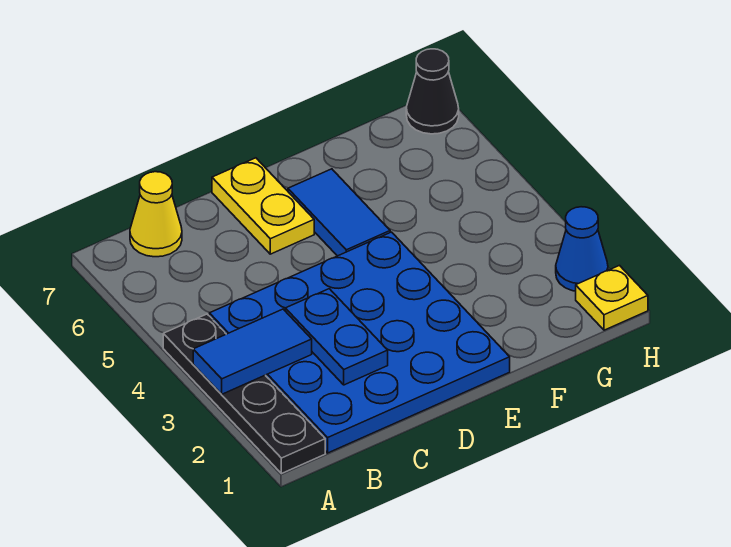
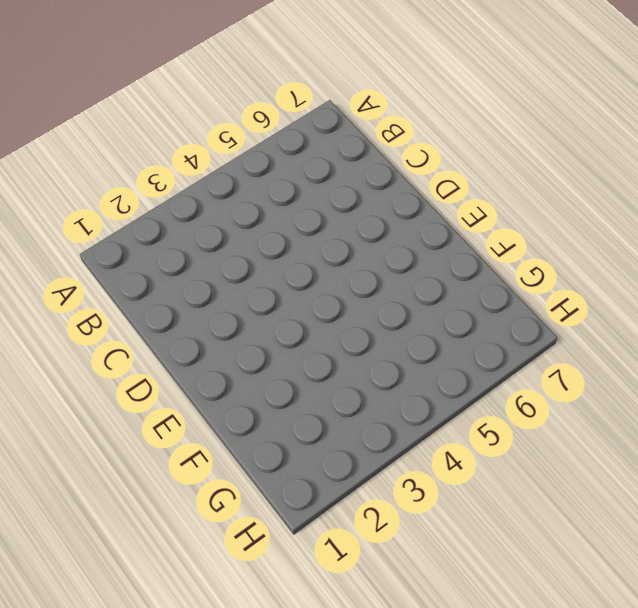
none -> black 1x4 plate [163,314,325,474]
none -> blue 4x4 plate [209,232,510,453]

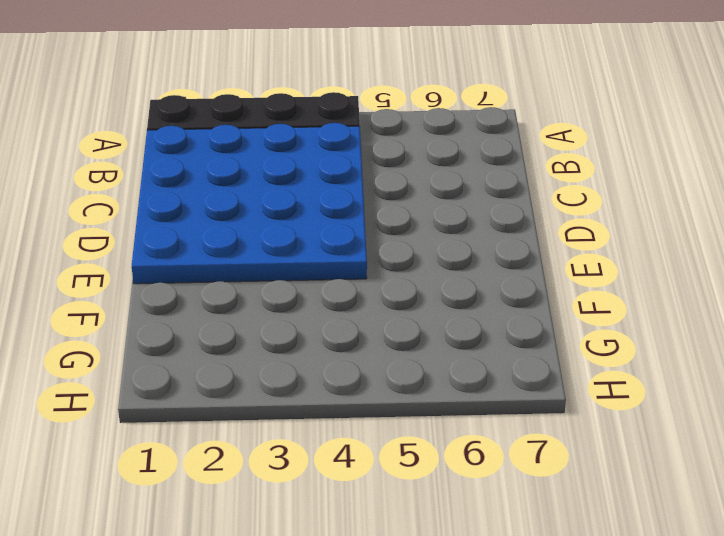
none -> yellow 1x1 cone [130,172,182,257]
none -> yellow 1x2 plate [212,158,314,254]

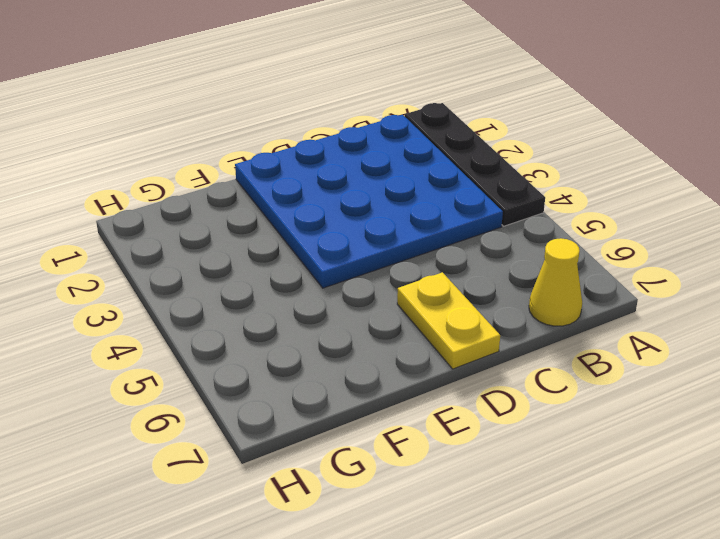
none -> blue 1x2 tile [288,169,390,256]
none -> yellow 1x1 plate [576,265,648,330]

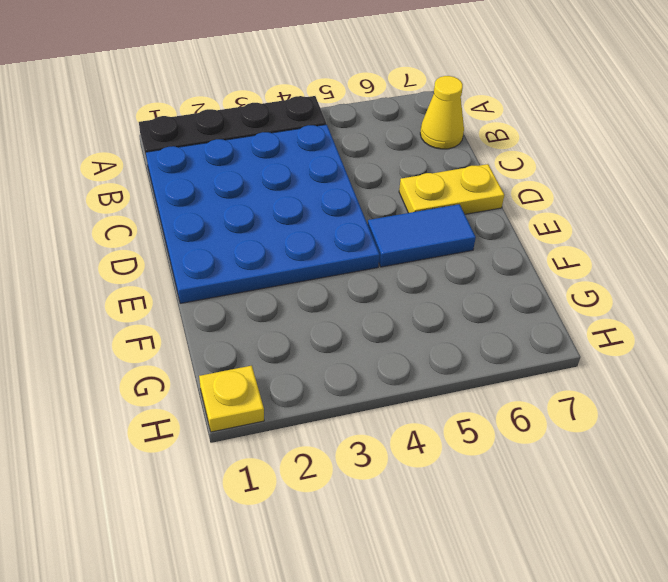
none -> blue 1x1 cone [556,207,608,291]
none -> black 1x1 cone [406,49,459,134]

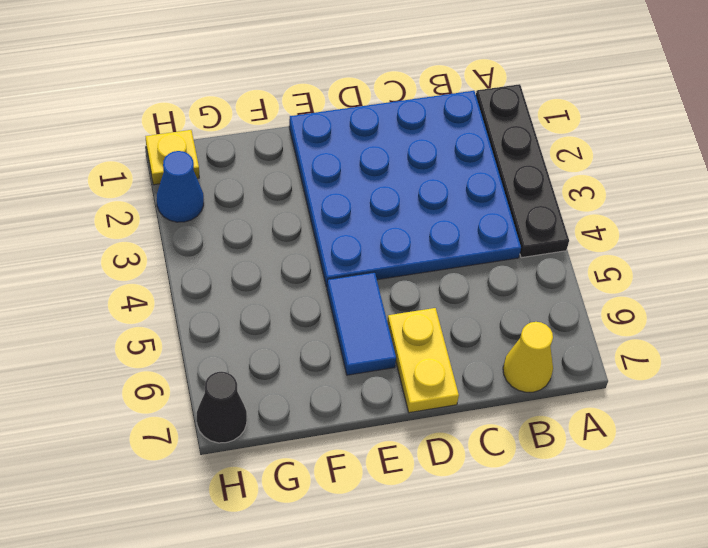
none -> blue 1x2 tile [193,309,312,394]
none -> blue 1x2 plate [285,289,388,385]

